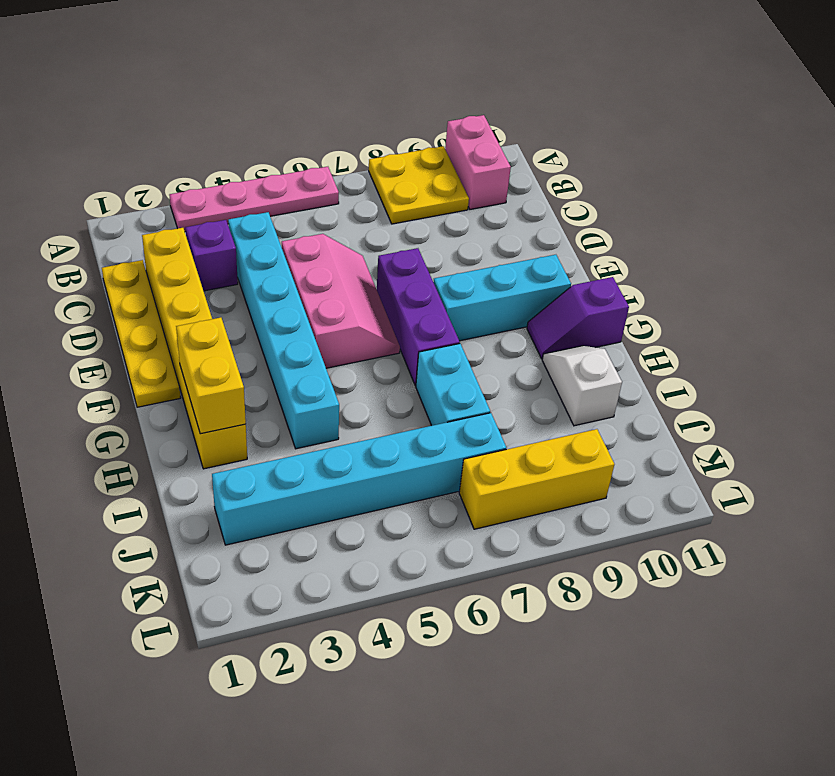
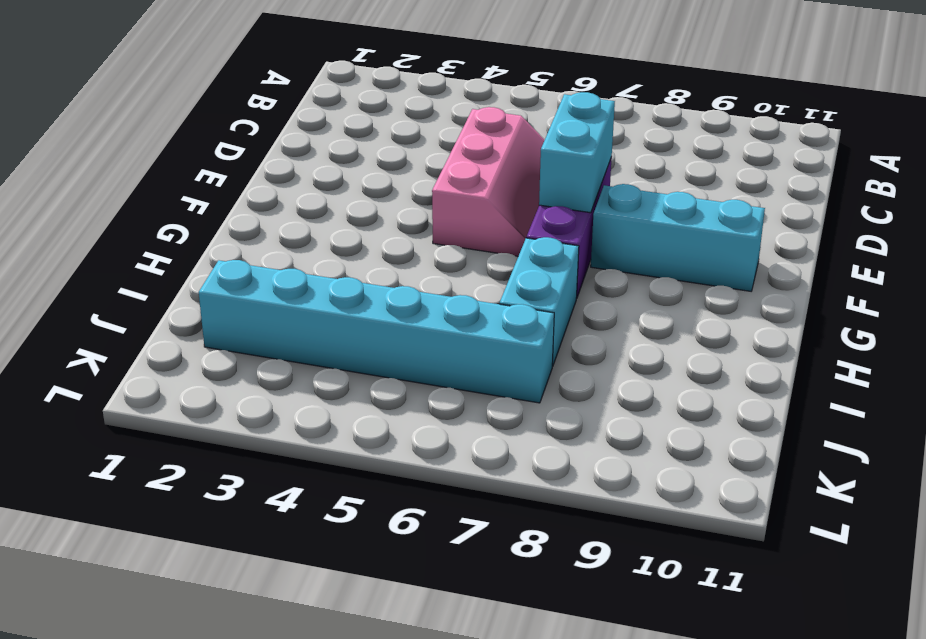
cyan 1x2 brick [539,92,615,213] -> none
none -> pink 1x4 plate [170,167,339,232]
none -> yellow 2x2 plate [369,146,469,224]
none -> pink 1x2 brick [445,115,511,209]

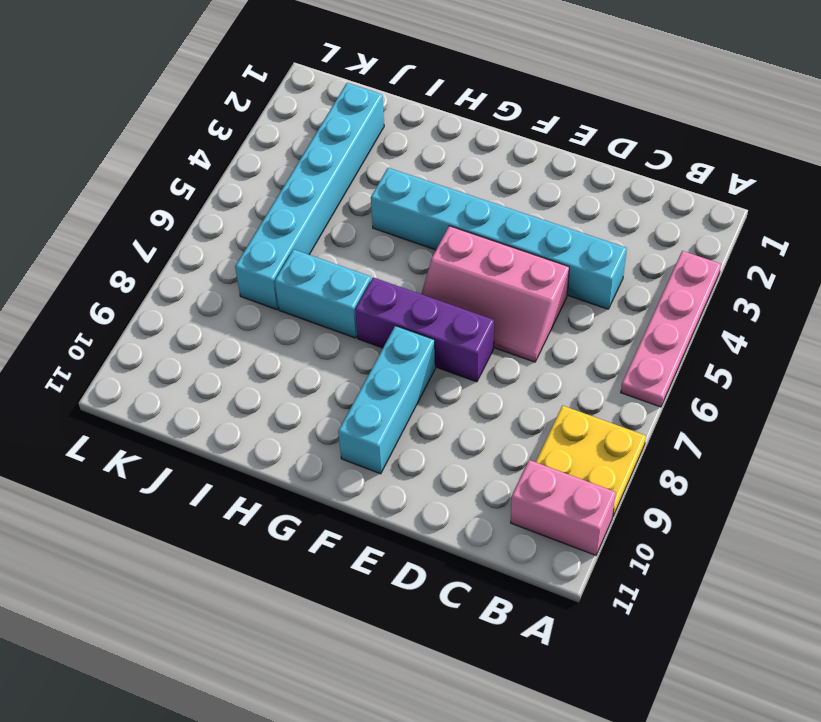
none -> yellow 1x4 plate [102,260,180,407]
none -> yellow 1x6 brick [142,228,247,469]
none -> purple 1x1 brick [185,220,238,291]

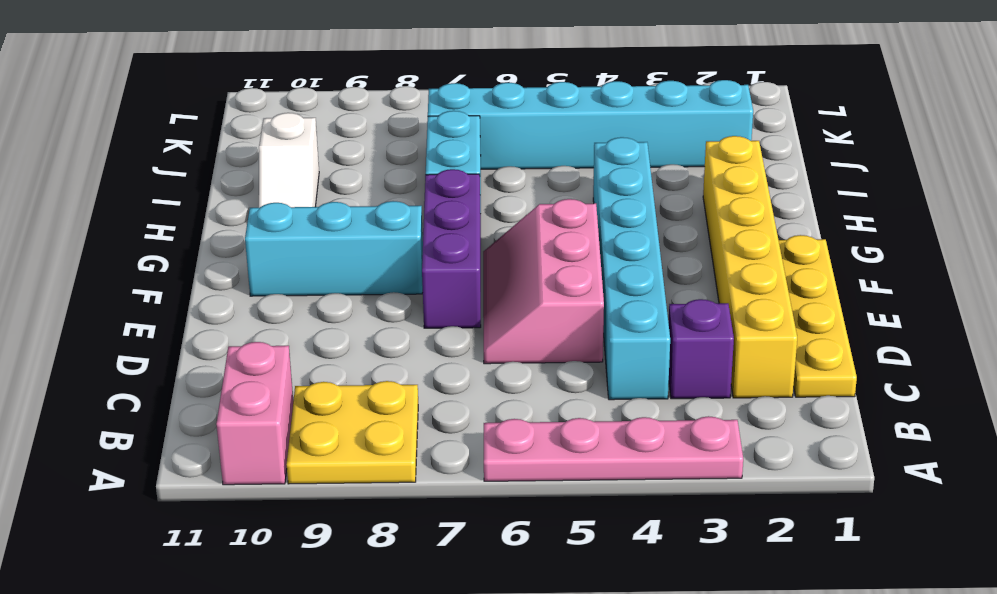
none -> purple 1x2 slope [527,277,629,359]
none -> yellow 1x3 brick [459,429,614,529]
none -> yellow 1x2 brick [176,317,246,434]

